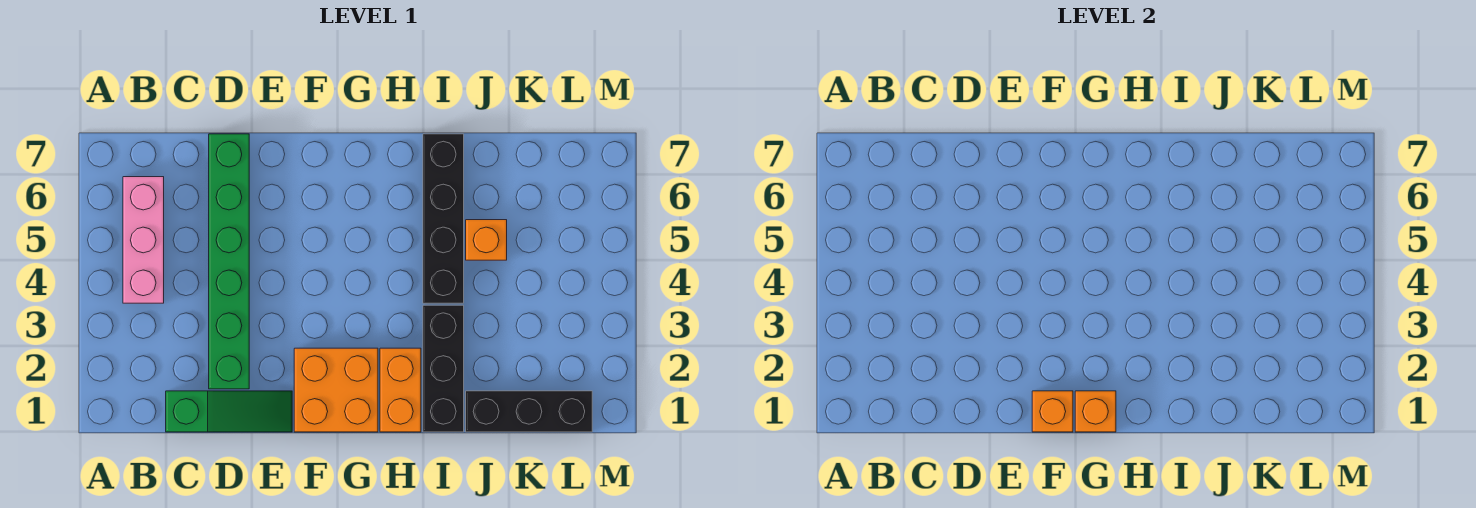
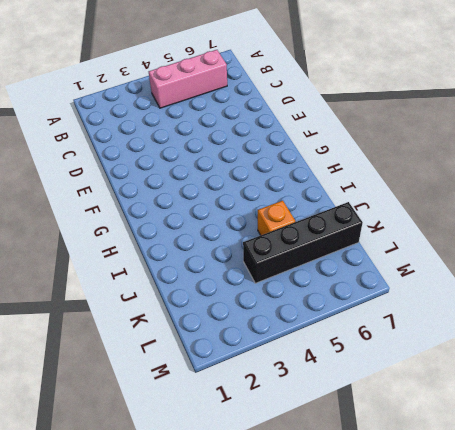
black 1x4 brick [243,202,363,283] -> black 1x4 brick moved to [423,134,464,303]
none -> green 1x3 slope [166,391,292,432]
none -> green 1x6 brick [209,134,249,389]

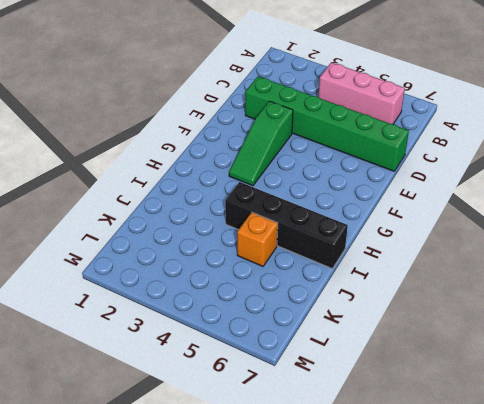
green 1x3 slope [229,101,293,186] -> green 1x3 slope moved to [166,391,292,432]
none -> orange 2x2 brick [294,348,378,432]
none -> orange 1x2 brick [380,348,421,432]

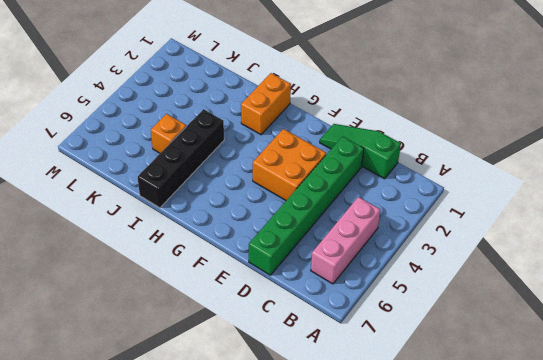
orange 2x2 brick [253,129,326,200] -> orange 2x2 brick moved to [294,348,378,432]
none -> black 1x3 brick [423,305,464,432]
none -> black 1x3 brick [466,391,592,432]

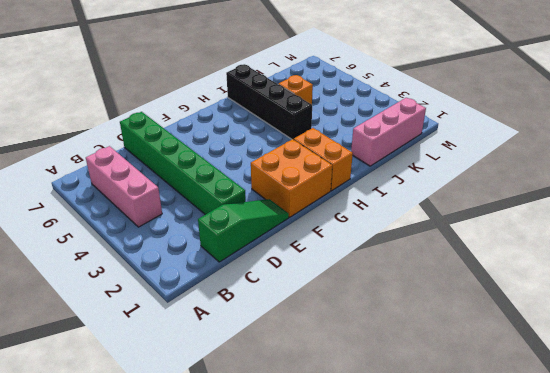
pink 1x3 brick [351,98,426,166] -> black 1x3 brick [466,391,592,432]
none -> black 1x3 brick [423,305,464,432]
none -> orange 1x1 brick [1032,391,1073,432]

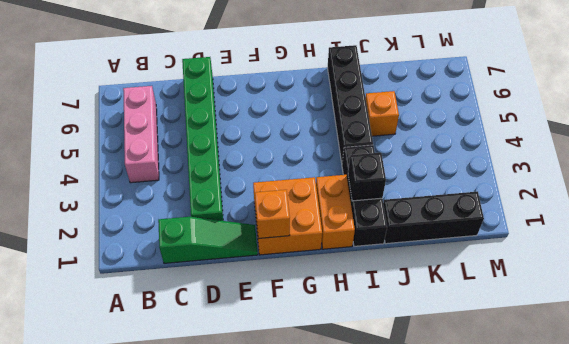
black 1x1 brick [348,153,386,201] -> none
none -> orange 1x1 brick [1075,391,1116,432]

